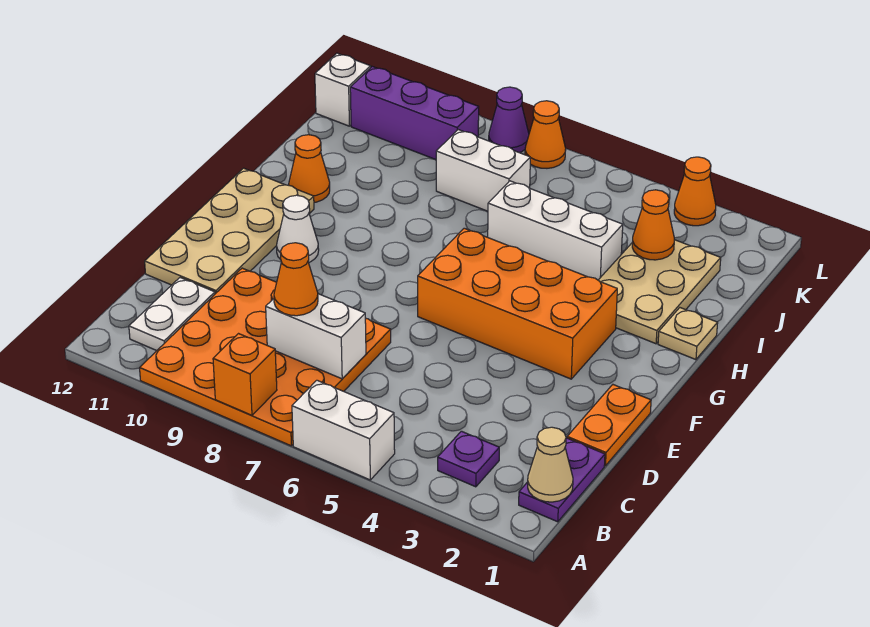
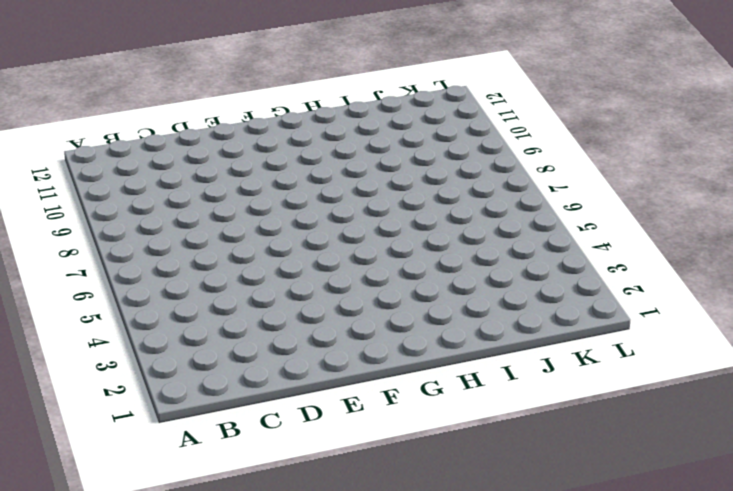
none -> white 1x2 brick [292,380,395,480]
none -> orange 4x4 plate [140,268,391,446]
none -> purple 1x2 plate [519,438,605,522]

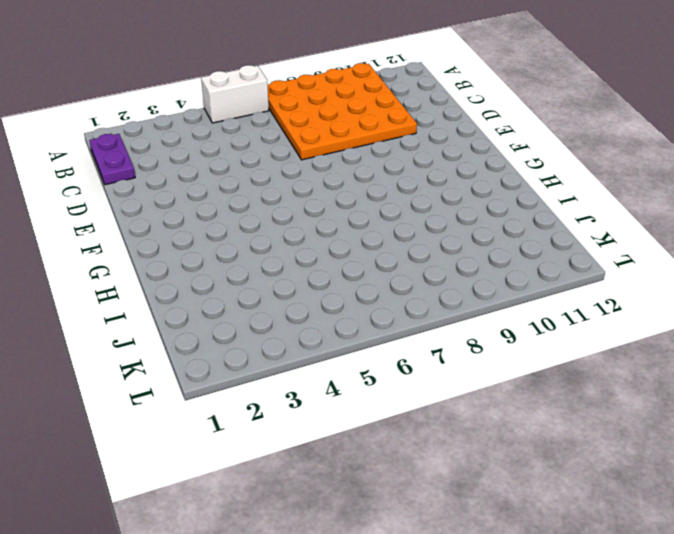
none -> purple 1x1 plate [438,431,499,487]
none -> white 1x2 plate [129,278,215,351]
none -> orange 1x2 plate [567,385,651,466]

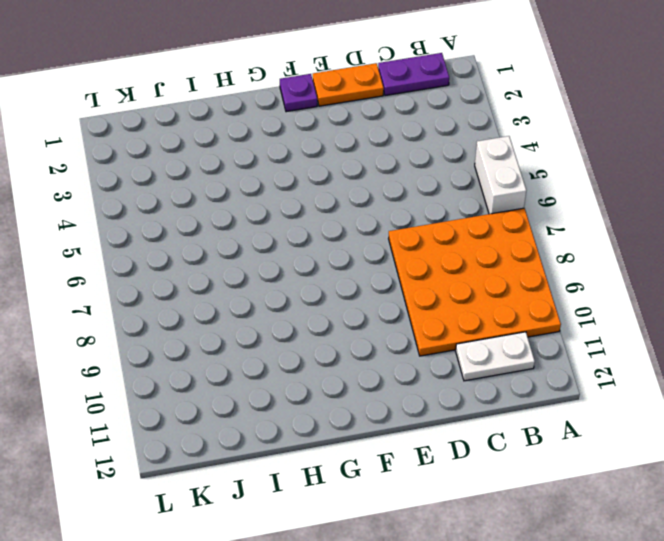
purple 1x1 plate [280,74,317,112] -> purple 1x1 plate moved to [438,431,499,487]
none -> tan 2x4 plate [145,168,314,294]
none -> orange 2x4 brick [418,228,617,379]
none -> white 1x1 cone [276,195,319,263]

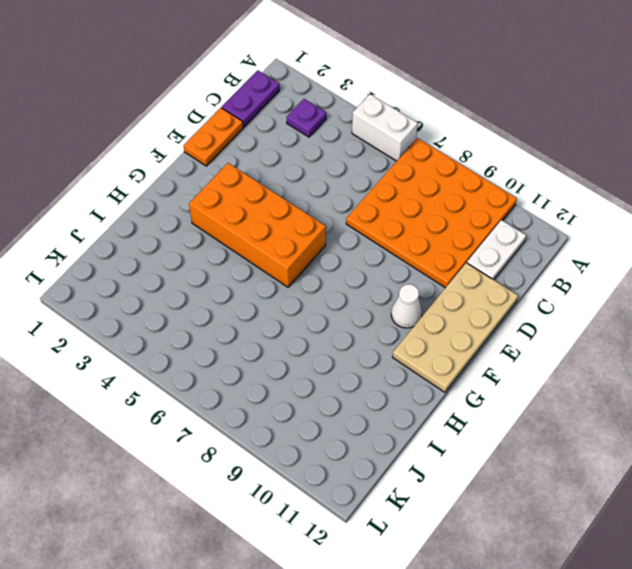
none -> tan 1x1 plate [658,308,718,360]
none -> tan 2x3 plate [598,240,721,344]
none -> orange 1x1 cone [289,135,330,203]

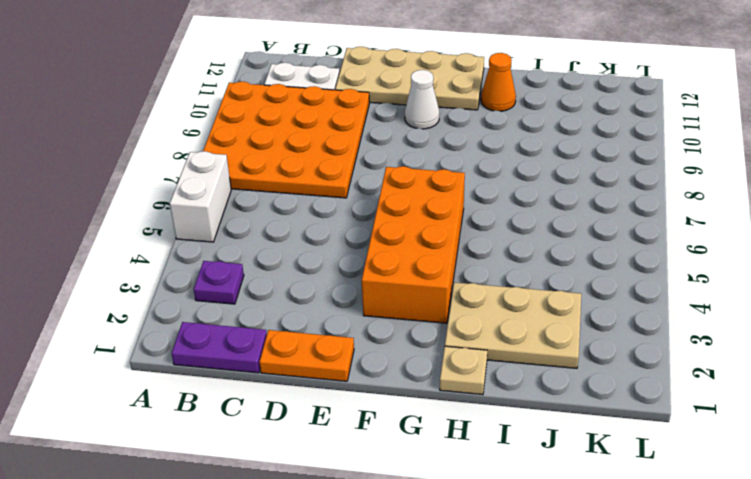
none -> white 1x3 brick [488,181,623,280]
none -> white 1x2 brick [436,130,530,211]
none -> purple 1x3 brick [350,67,479,160]

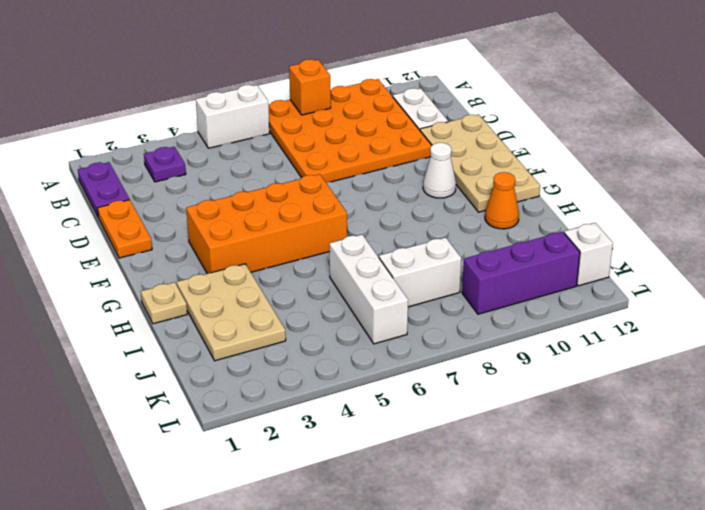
white 1x3 brick [330,235,408,344] -> white 1x3 brick turned to [488,181,623,280]
none -> orange 1x1 cone [674,157,716,226]
none -> orange 1x1 cone [525,101,566,168]
none -> purple 1x1 cone [489,87,529,153]

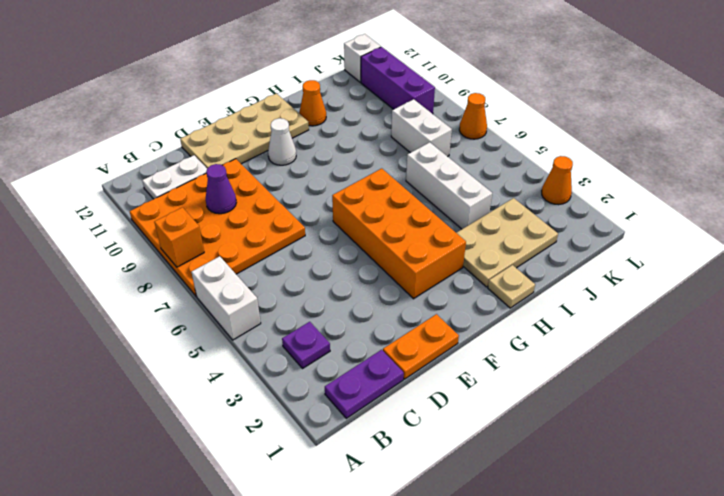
purple 1x1 cone [206,164,236,214] -> purple 1x1 cone moved to [489,87,529,153]
none -> tan 1x1 cone [528,427,573,502]
none -> white 1x2 brick [266,294,366,379]
none -> orange 1x1 cone [632,190,674,260]

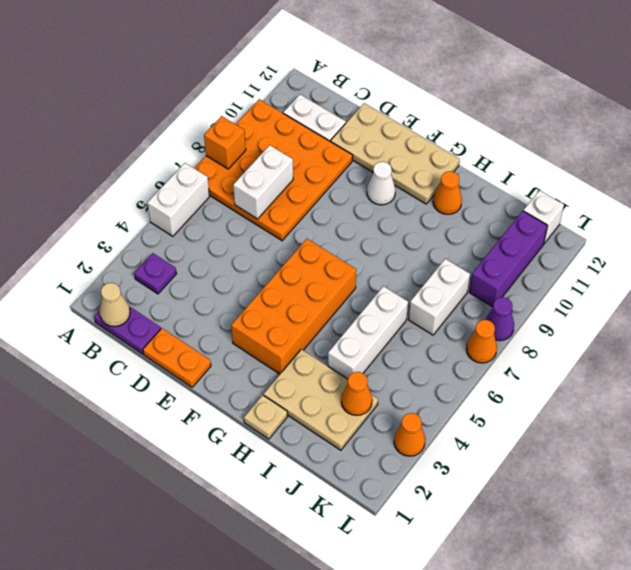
none -> orange 1x1 cone [274,243,318,316]

